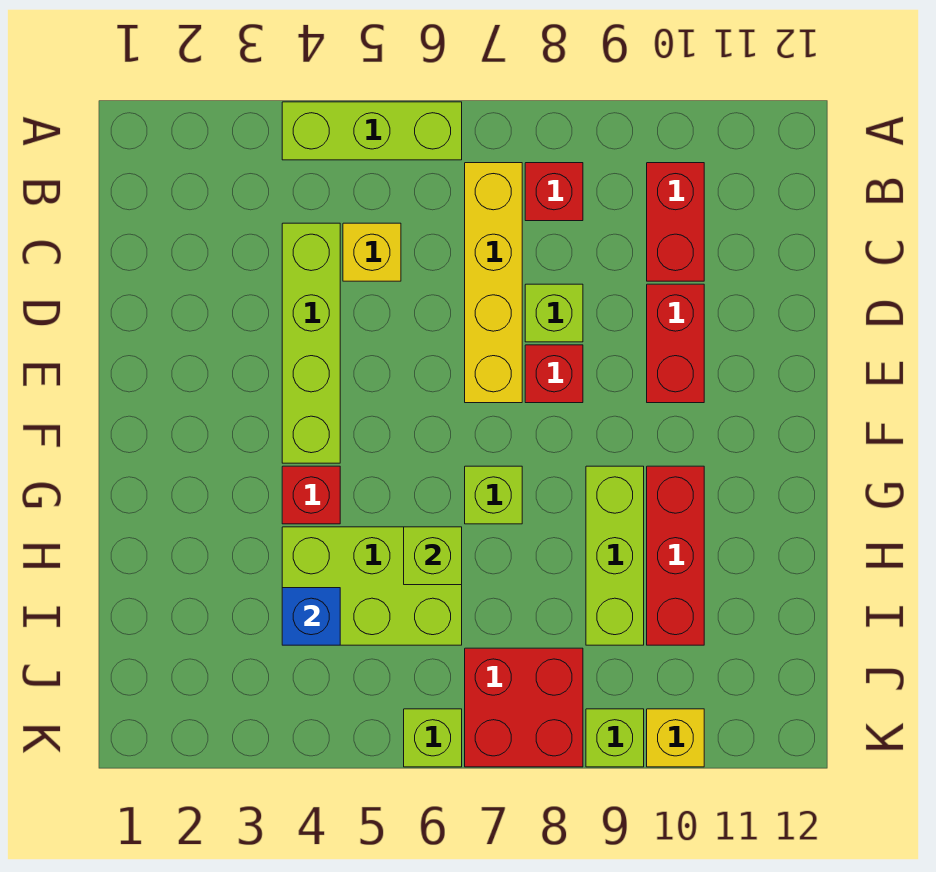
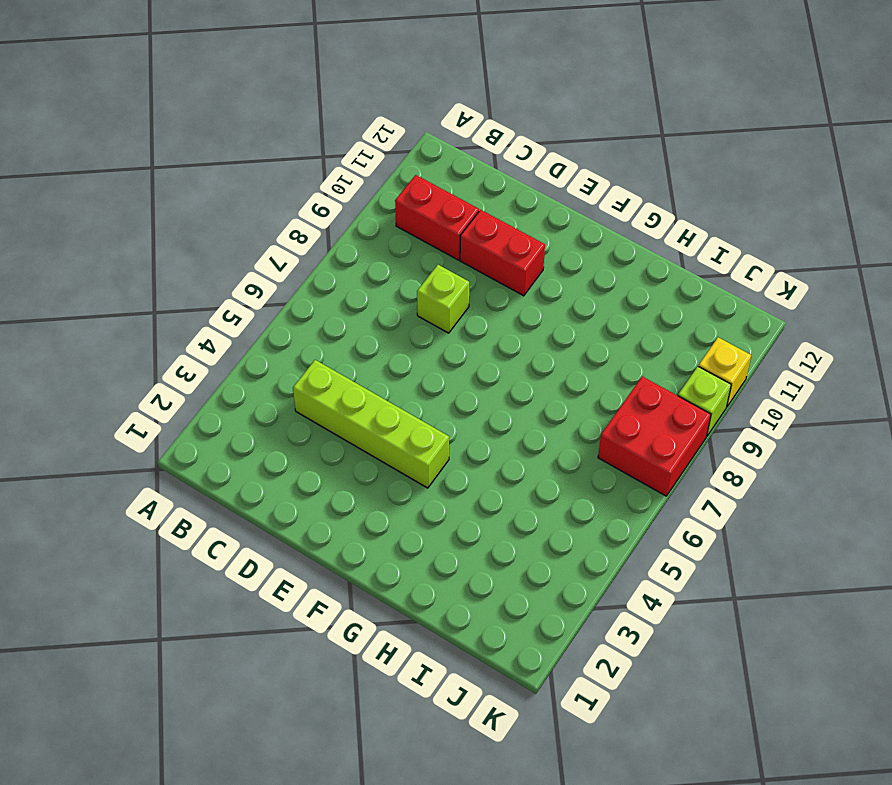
none -> lime 1x3 brick [282,102,462,160]
none -> yellow 1x4 brick [465,163,522,403]
none -> red 1x1 brick [525,163,583,221]

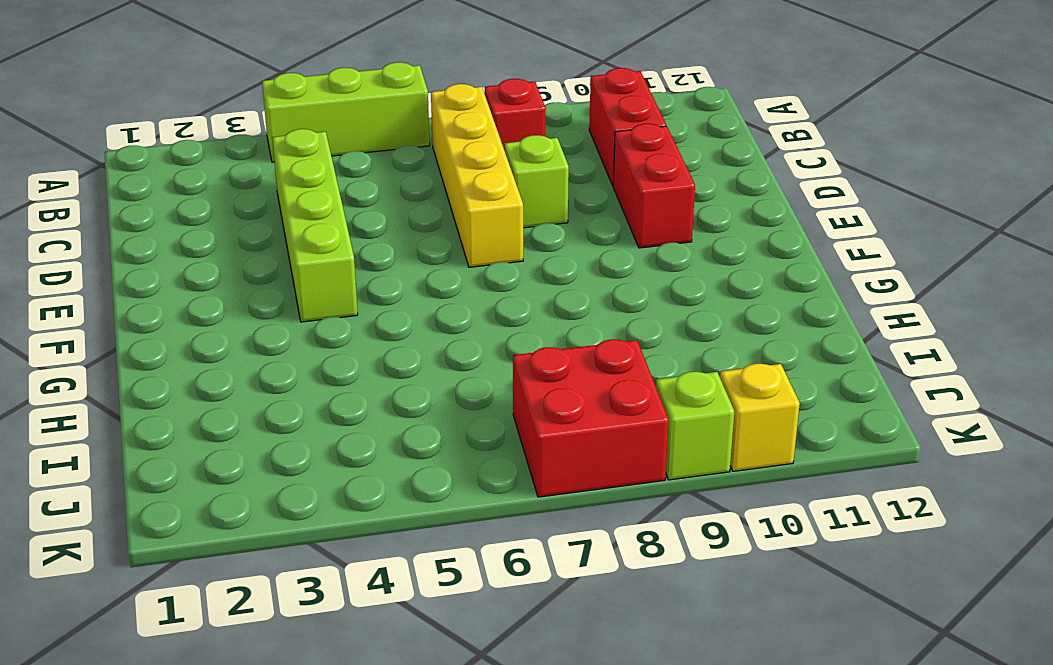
none -> yellow 1x1 brick [343,223,401,281]
none -> red 1x1 brick [525,345,583,403]
none -> red 1x1 brick [282,466,340,524]

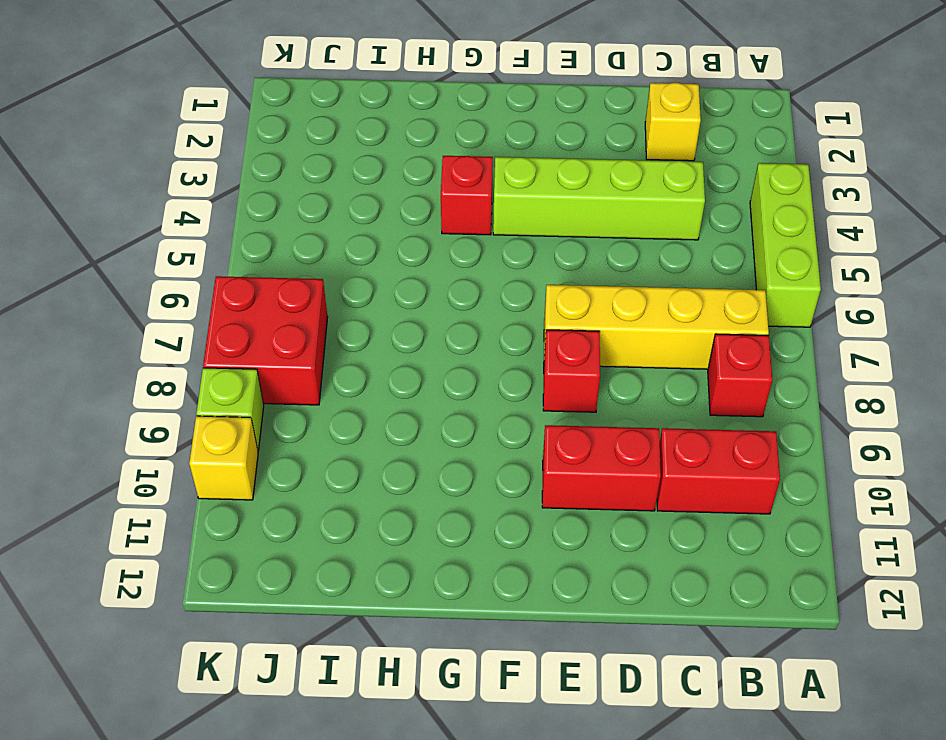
yellow 1x1 brick [645,83,701,161] -> yellow 1x1 brick moved to [343,223,401,281]
none -> lime 1x1 brick [525,284,583,342]
none -> lime 1x1 brick [465,466,522,524]
none -> lime 1x3 brick [586,466,644,645]

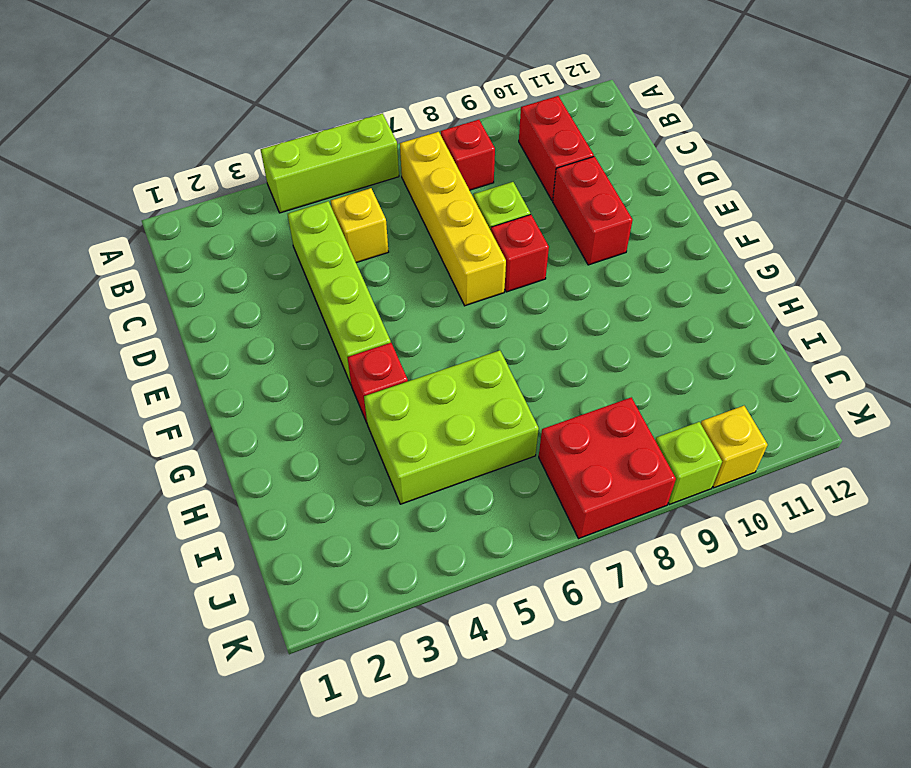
none -> lime 1x1 brick [465,466,522,524]
none -> lime 1x3 brick [586,466,644,645]
none -> red 1x3 brick [647,466,704,645]

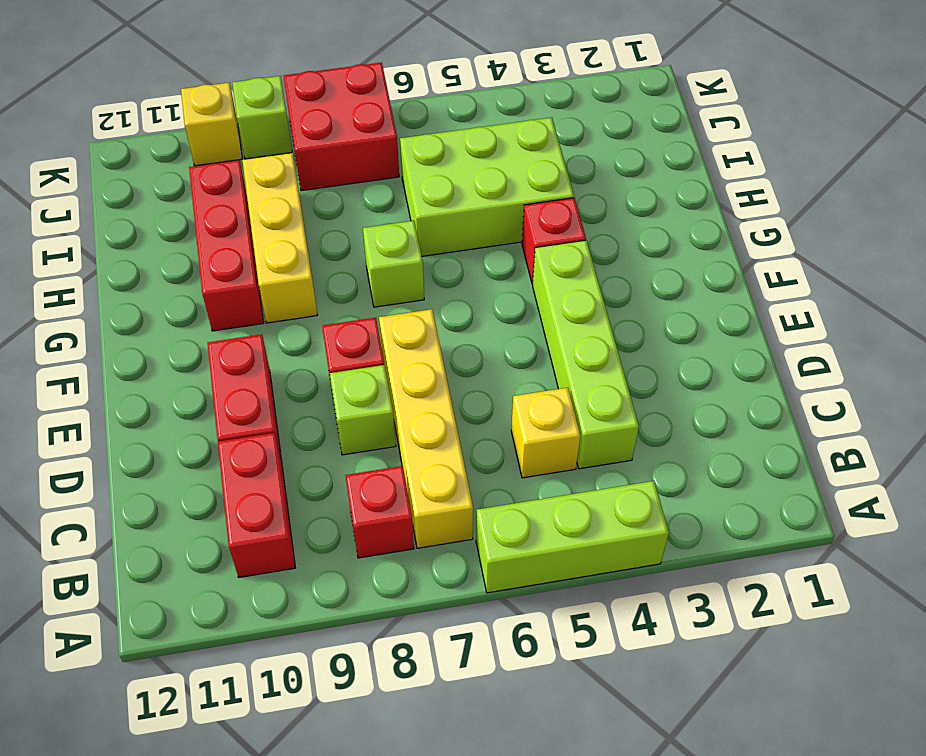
yellow 1x3 brick [242,153,317,323] -> lime 1x3 brick [586,466,644,645]
none -> lime 1x1 brick [404,709,462,767]
none -> lime 1x1 brick [404,527,462,585]
none -> blue 1x1 brick [282,588,340,645]

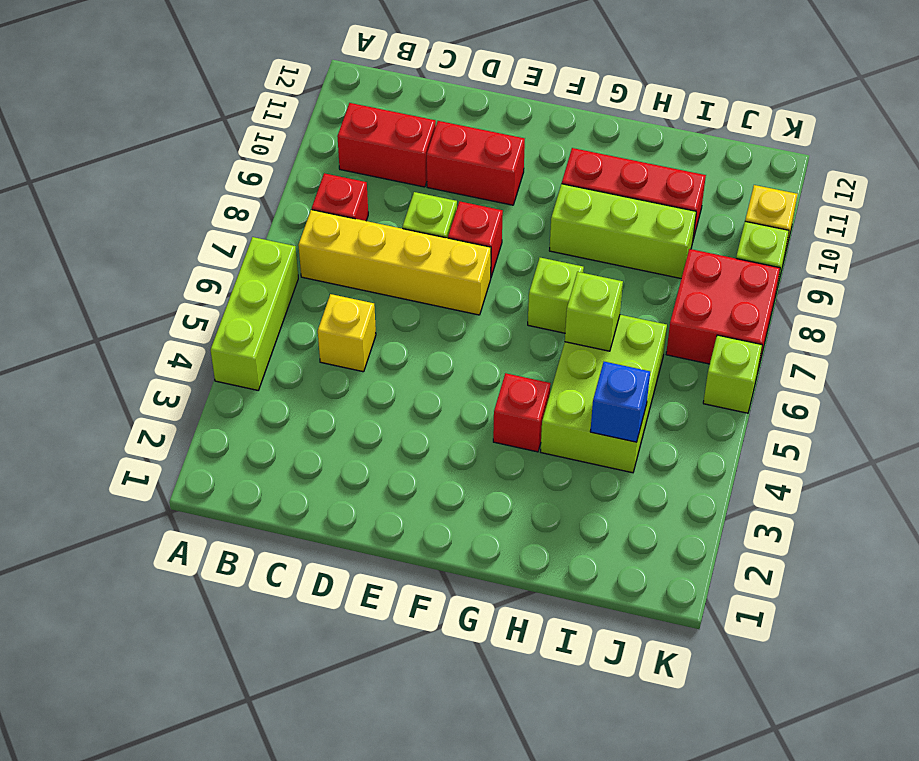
none -> lime 1x4 brick [282,223,340,463]

